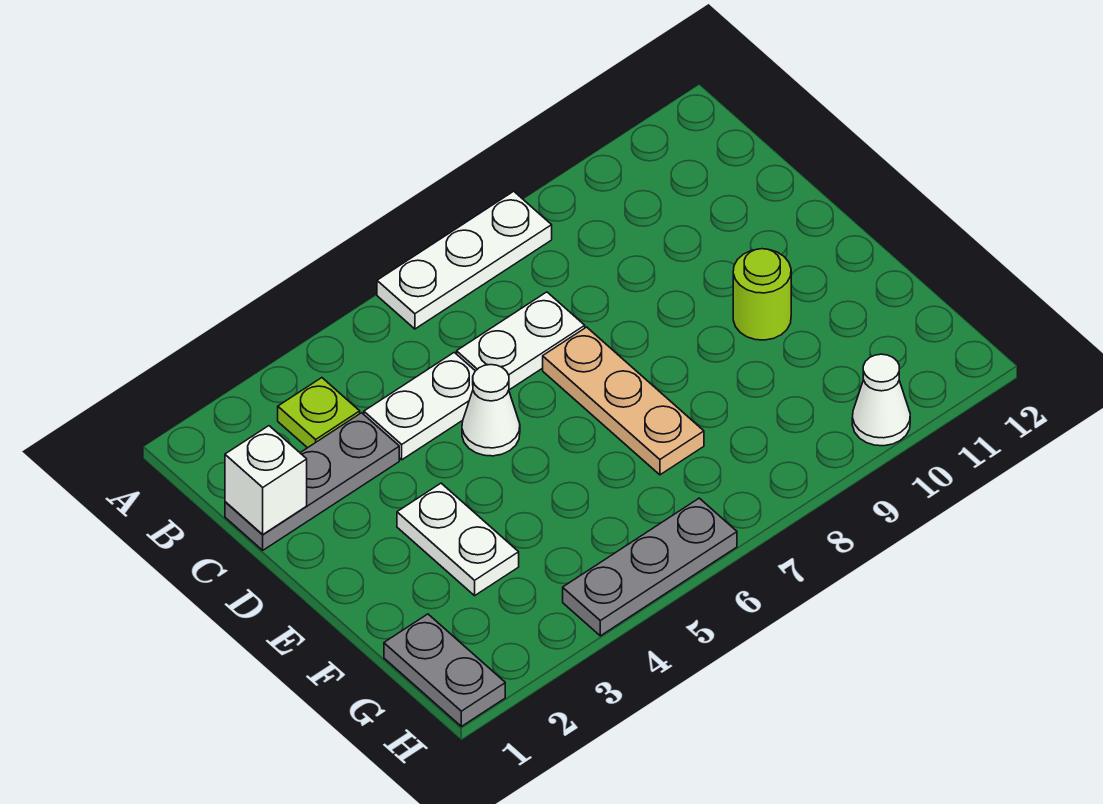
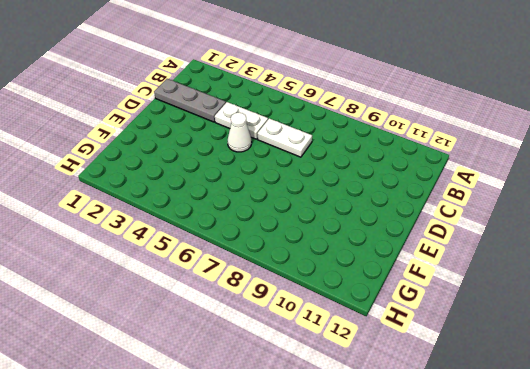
none -> white 1x3 plate [377,191,552,329]
none -> lime 1x1 plate [278,378,360,448]
none -> tan 1x3 plate [543,327,704,475]

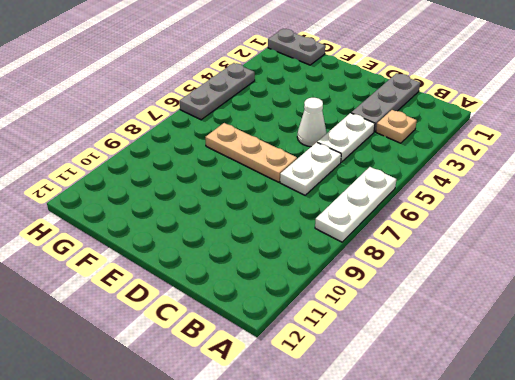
tan 1x1 plate [376,110,417,143] -> lime 1x1 plate [278,378,360,448]
none -> white 1x2 plate [397,483,519,596]
none -> lime 1x1 round brick [733,249,791,340]
none -> white 1x1 cone [852,354,910,446]

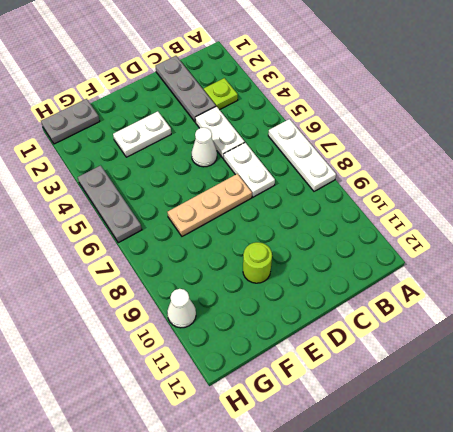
none -> white 1x1 brick [225,426,307,535]

